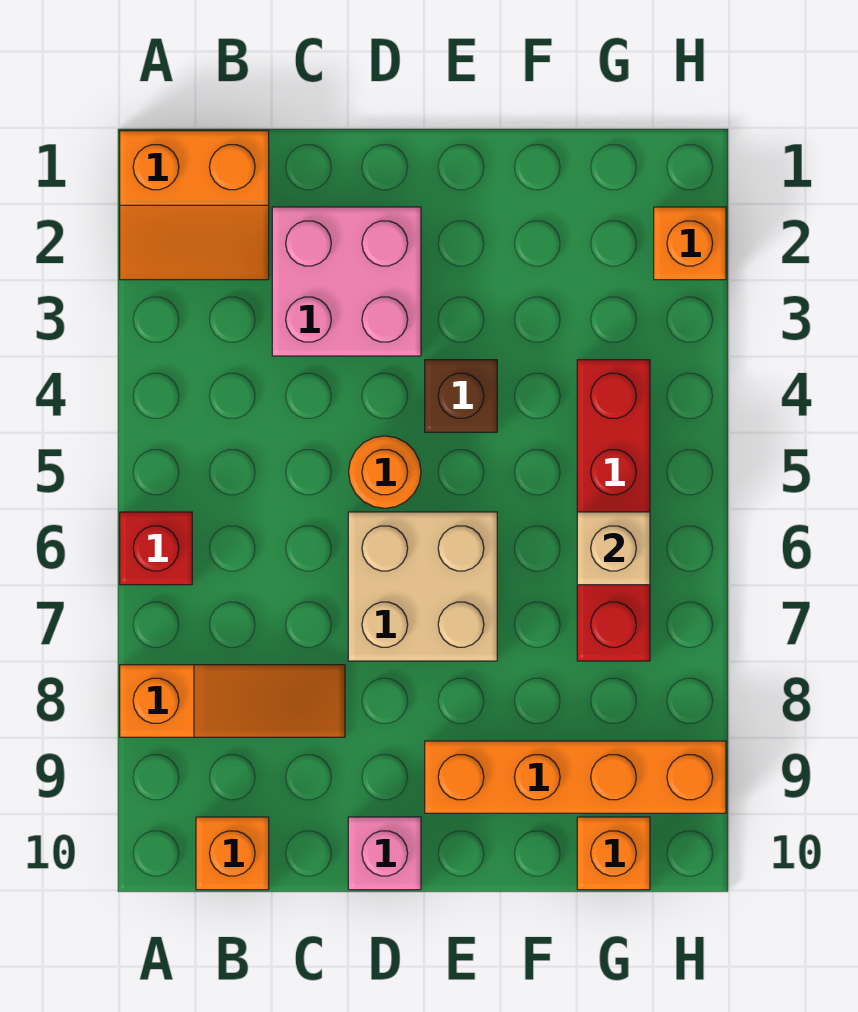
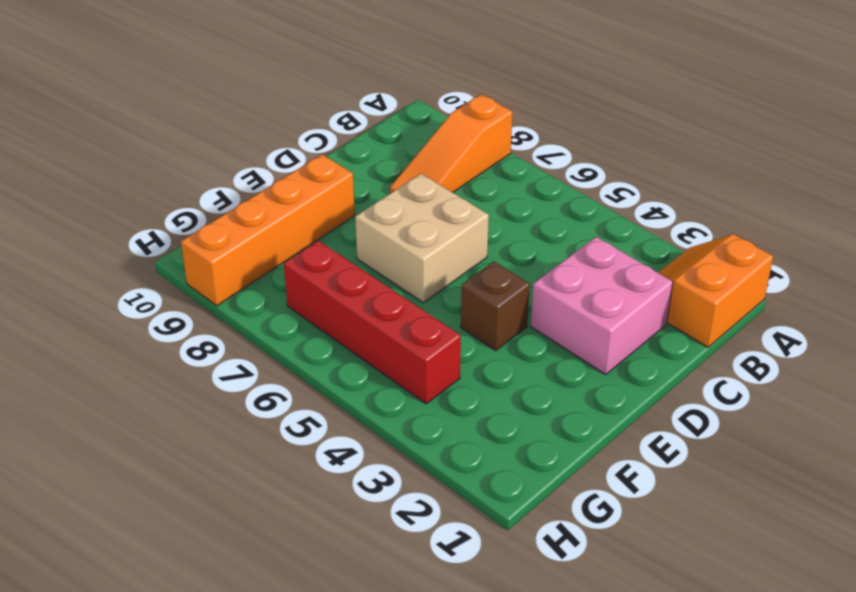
none -> red 1x1 brick [120,512,192,585]
none -> orange 1x1 brick [196,817,269,890]
none -> orange 1x1 round brick [349,436,421,508]

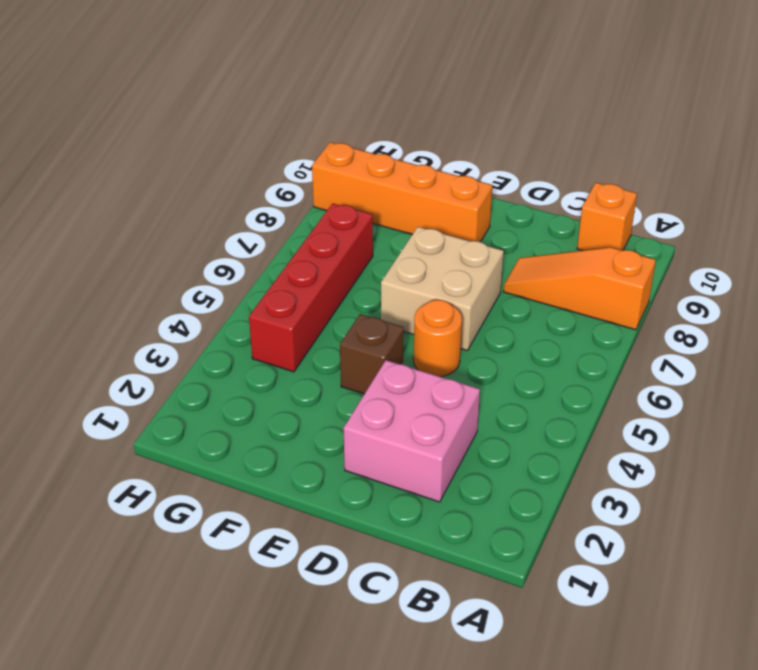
none -> orange 2x2 slope [120,131,269,280]
none -> red 1x1 brick [120,512,192,585]
none -> pink 1x1 brick [348,817,421,890]

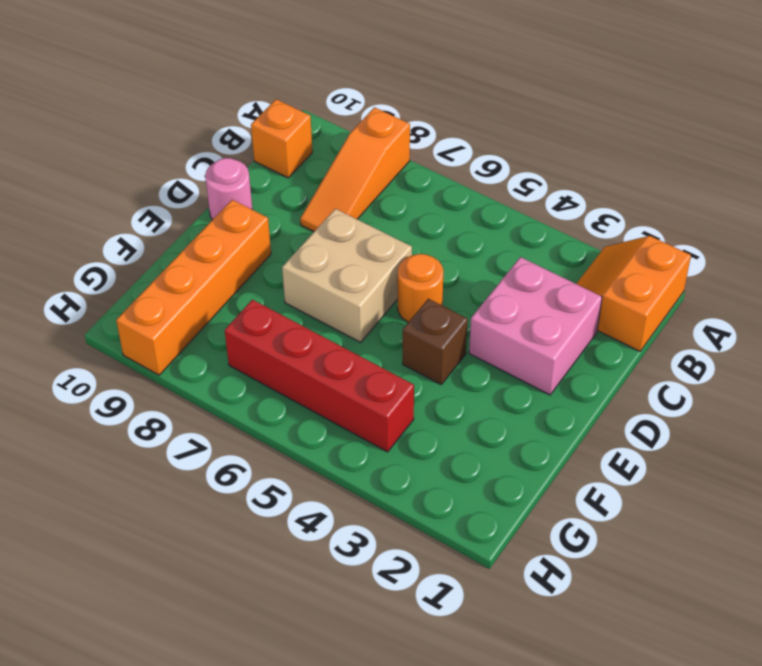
pink 1x1 round brick [205,158,252,220] -> pink 1x1 brick [348,817,421,890]
none -> red 1x1 brick [120,512,192,585]
none -> orange 1x1 brick [577,817,650,890]
none -> orange 1x1 brick [654,207,726,280]

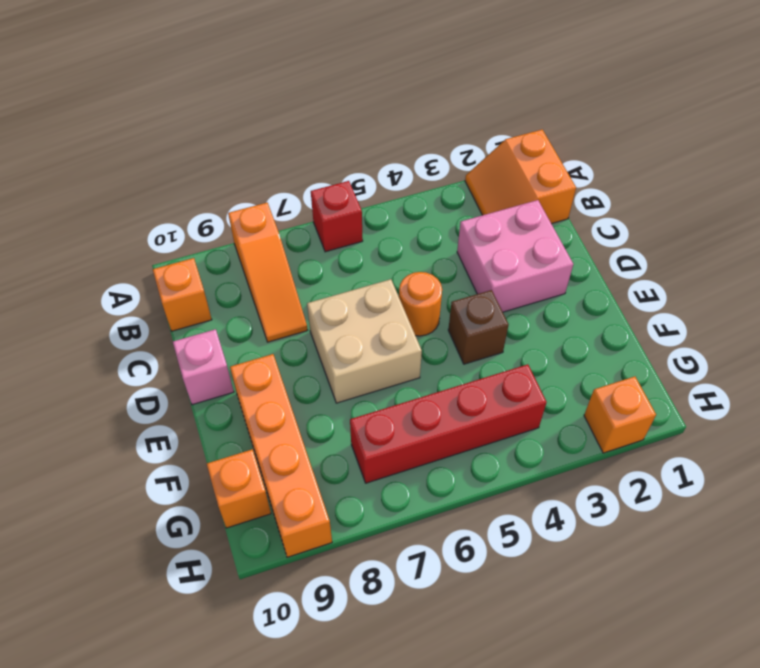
none -> tan 1x1 brick [577,512,650,585]

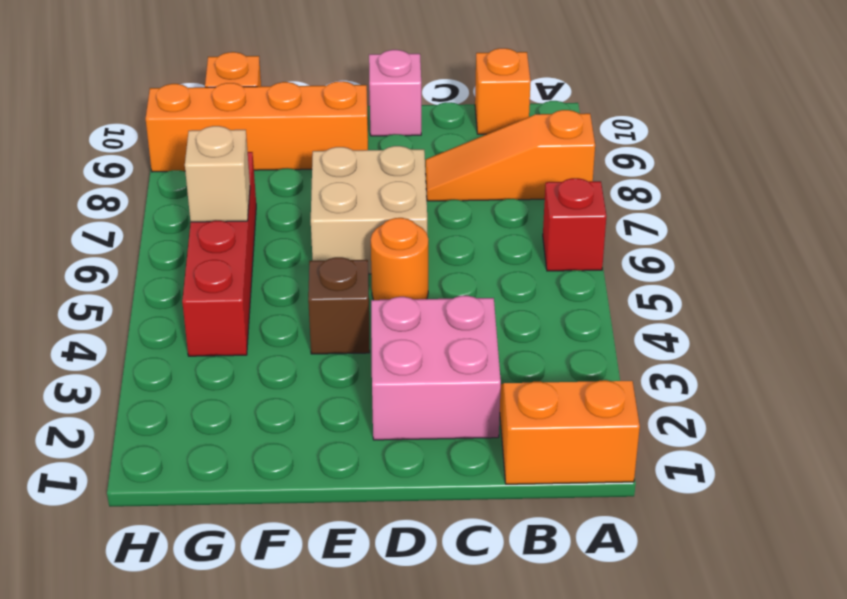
none -> orange 1x1 brick [654,207,726,280]

